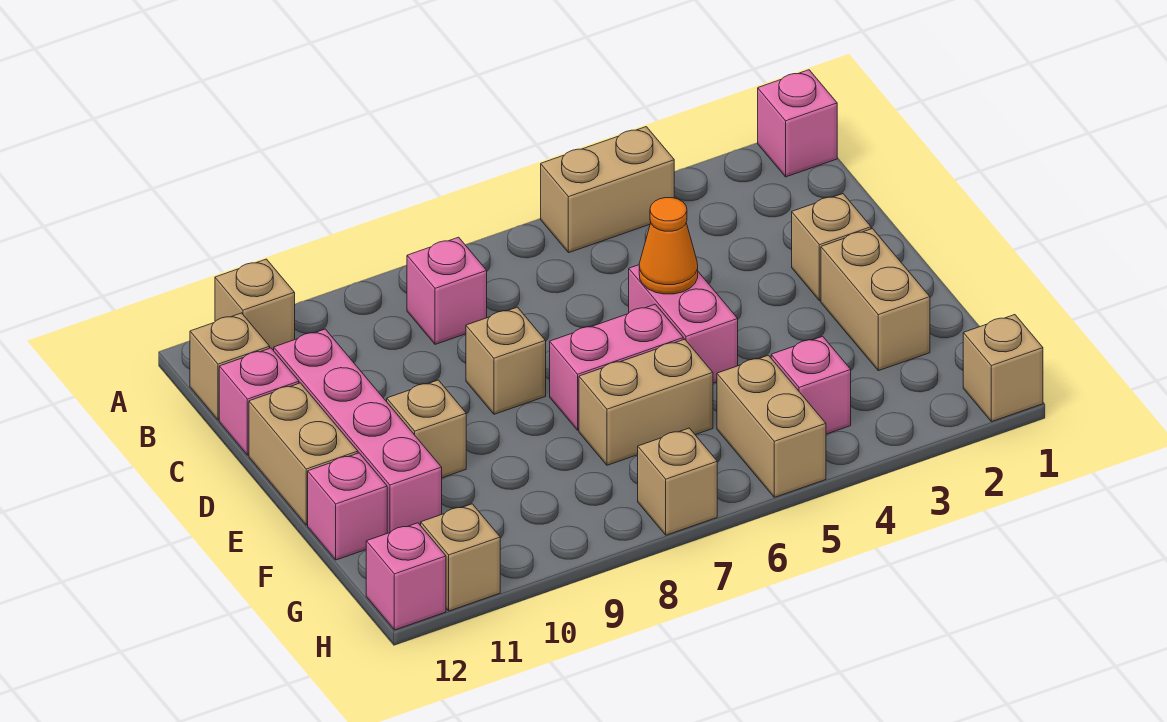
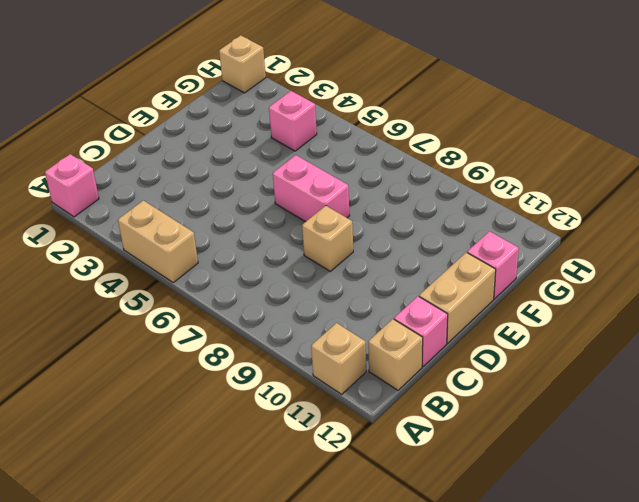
none -> pink 1x1 brick [407,237,487,344]
none -> pink 1x4 brick [274,329,442,533]
none -> tan 1x1 brick [792,194,871,301]

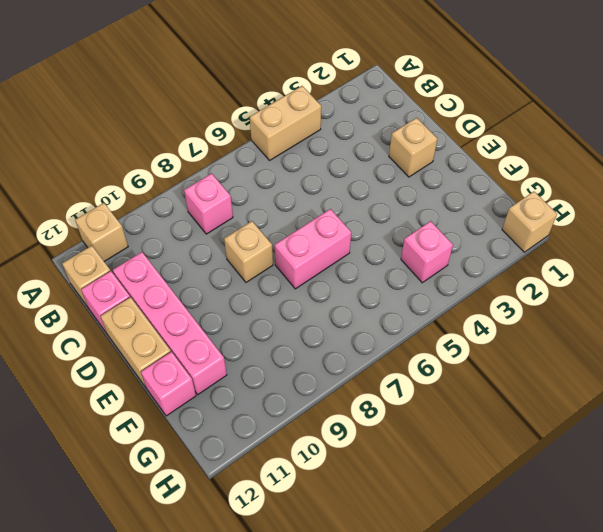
none -> pink 1x1 brick [758,70,837,177]
none -> pink 1x2 brick [629,265,738,383]
none -> tan 1x2 brick [821,229,930,371]

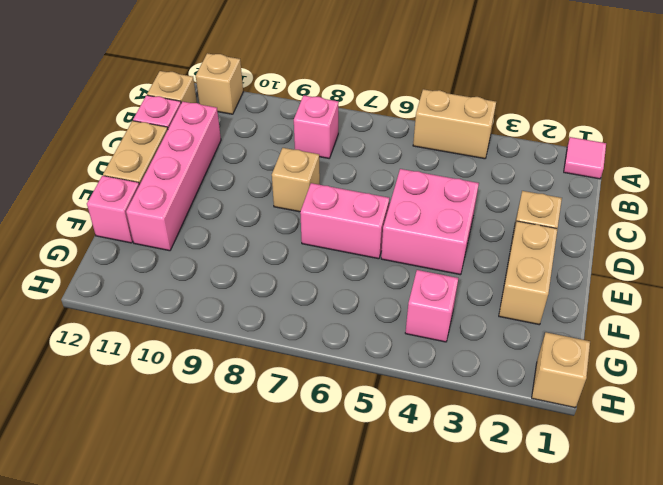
pink 1x1 tile [564,137,606,179] -> pink 1x1 brick [758,70,837,177]
pink 2x2 brick [381,169,479,275] -> pink 1x2 brick [629,265,738,383]
none -> tan 1x1 brick [387,380,466,478]
none -> tan 1x2 brick [579,339,713,465]
none -> tan 1x2 brick [717,355,826,497]

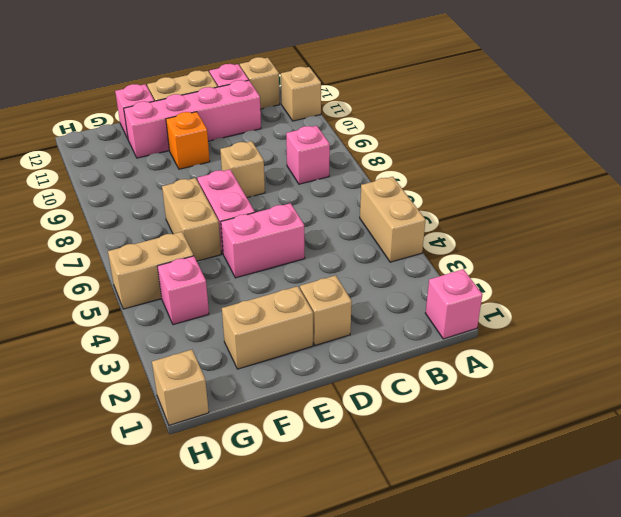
orange 1x1 brick [166,112,210,169] -> tan 1x1 brick [387,380,466,478]
none -> tan 1x1 brick [638,428,717,535]
none -> tan 1x1 brick [421,504,500,611]
none -> pink 1x1 brick [366,523,446,630]

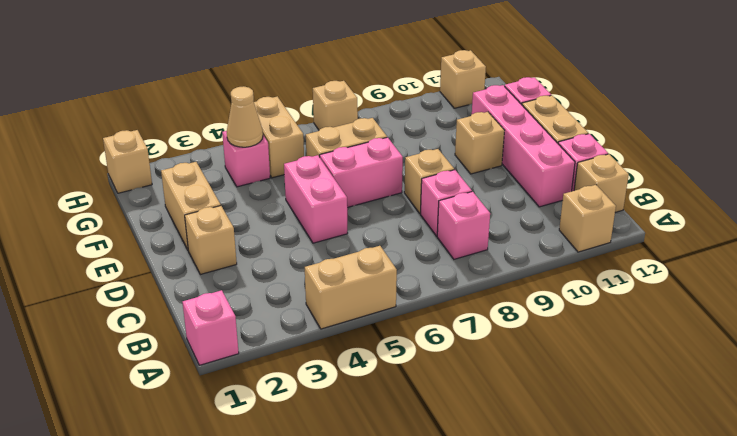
pink 1x1 brick [421,170,472,236] -> pink 1x1 brick moved to [366,523,446,630]
tan 1x1 cone [227,86,263,147] -> none
none -> orange 1x1 cone [639,198,698,294]

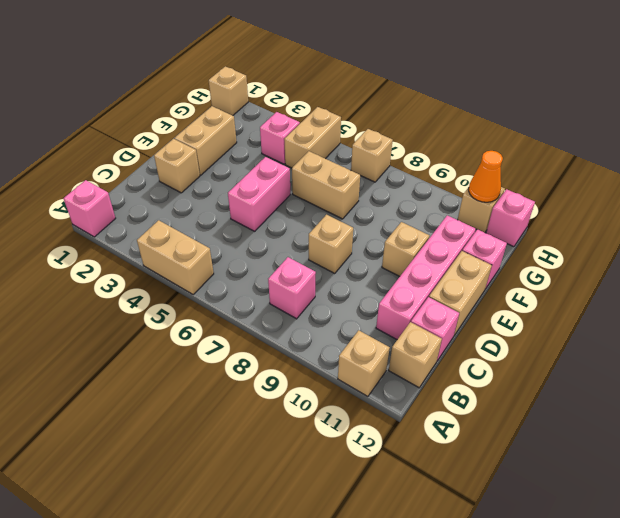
orange 1x1 cone [469,151,503,202] -> orange 1x1 cone moved to [639,198,698,294]
none -> pink 1x2 brick [550,304,683,430]

